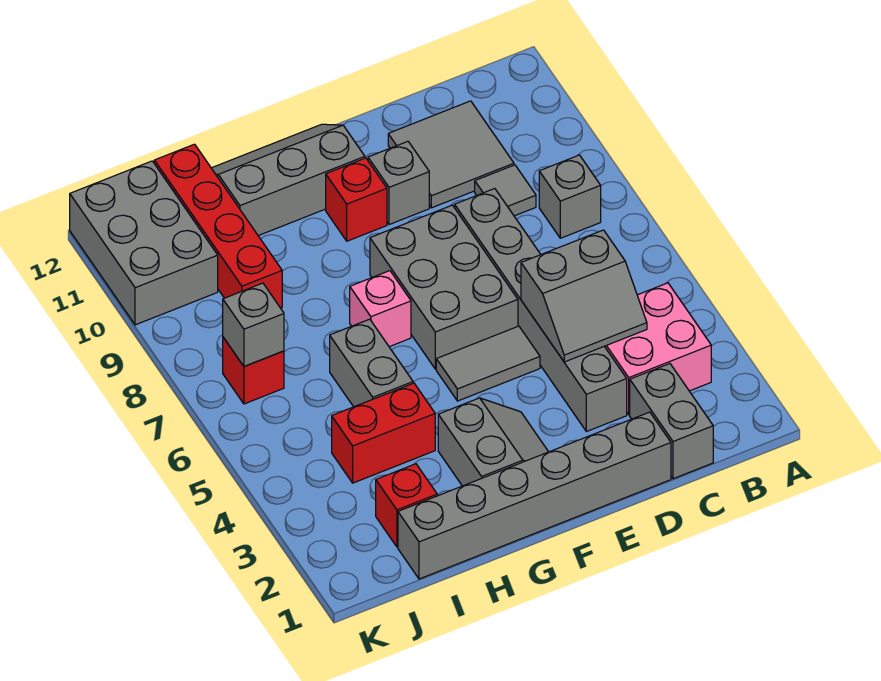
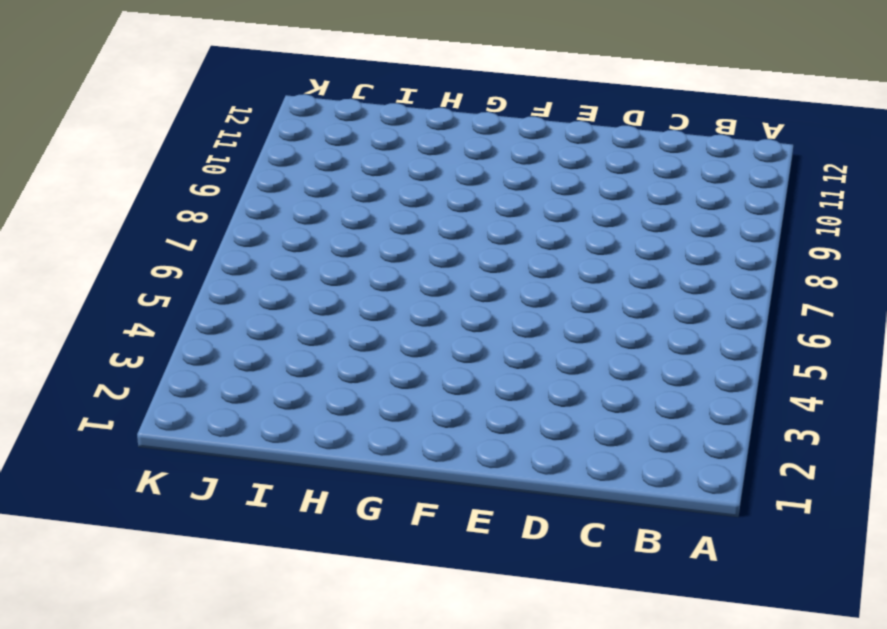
none -> pink 2x2 brick [604,283,711,415]
none -> grey 1x1 brick [539,155,601,238]
none -> grey 1x2 brick [630,364,713,479]

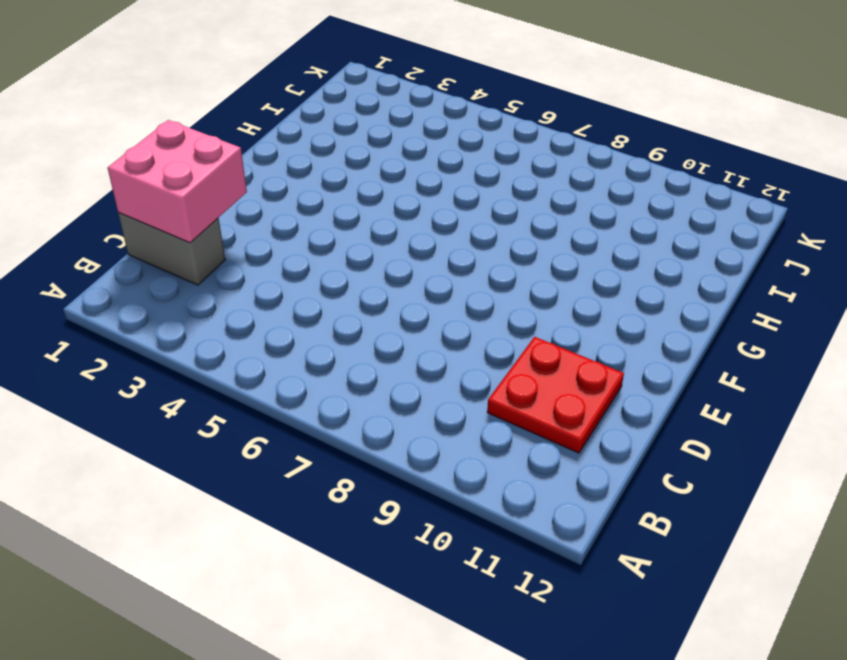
pink 2x2 brick [108,120,247,243] -> pink 2x2 brick moved to [604,283,711,415]
red 2x2 plate [487,337,624,453] -> grey 2x2 tile [388,101,514,208]
none -> grey 1x1 brick [539,155,601,238]
none -> grey 1x1 tile [475,165,536,216]
none -> grey 1x6 brick [398,412,671,579]

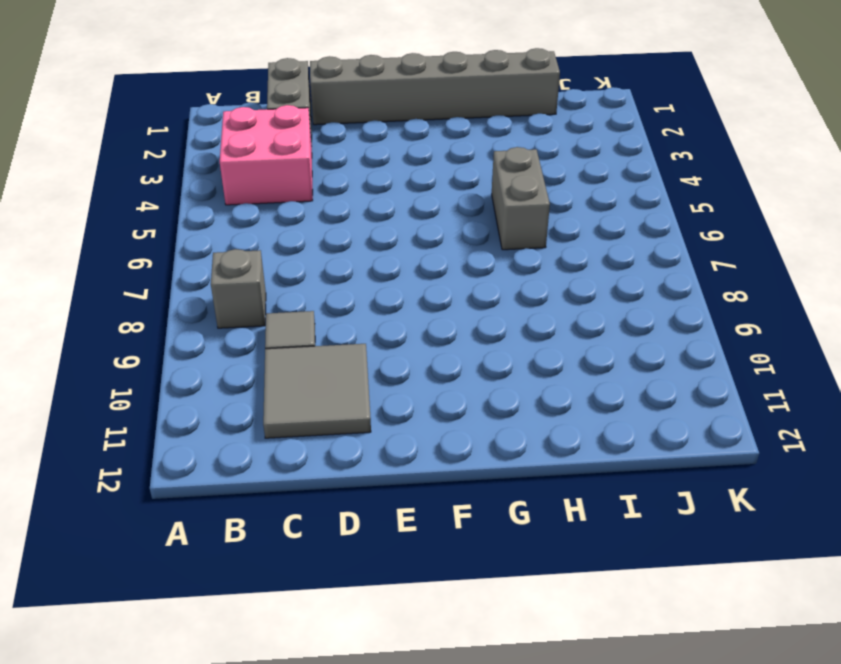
none -> grey 1x6 brick [455,189,627,432]
none -> grey 1x2 tile [436,326,540,401]
none -> grey 2x3 brick [370,205,518,369]

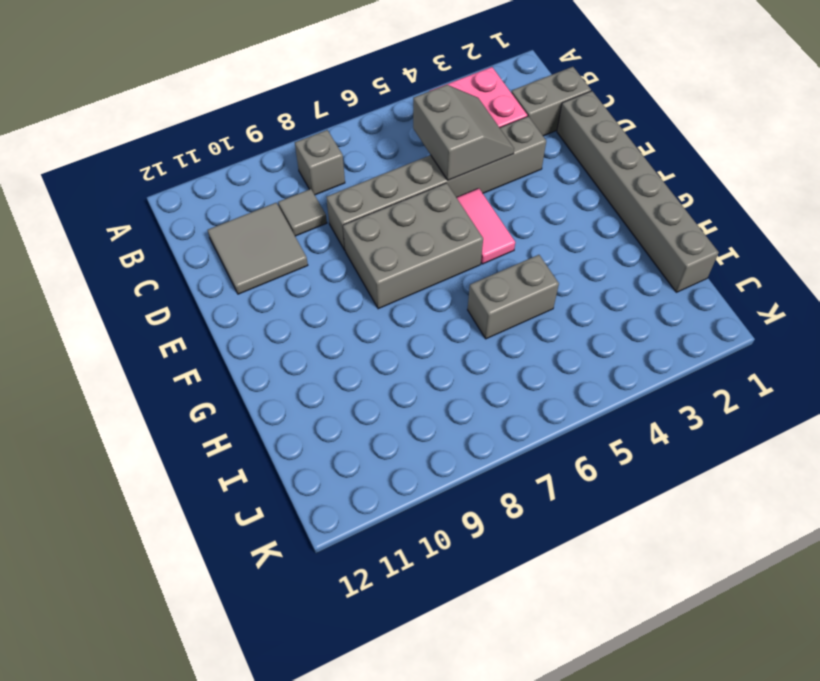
pink 1x2 tile [457,188,515,264] -> grey 1x2 tile [436,326,540,401]
none -> grey 1x1 brick [368,141,429,225]
none -> grey 2x2 slope [438,398,548,486]
none -> red 1x1 brick [326,158,387,241]

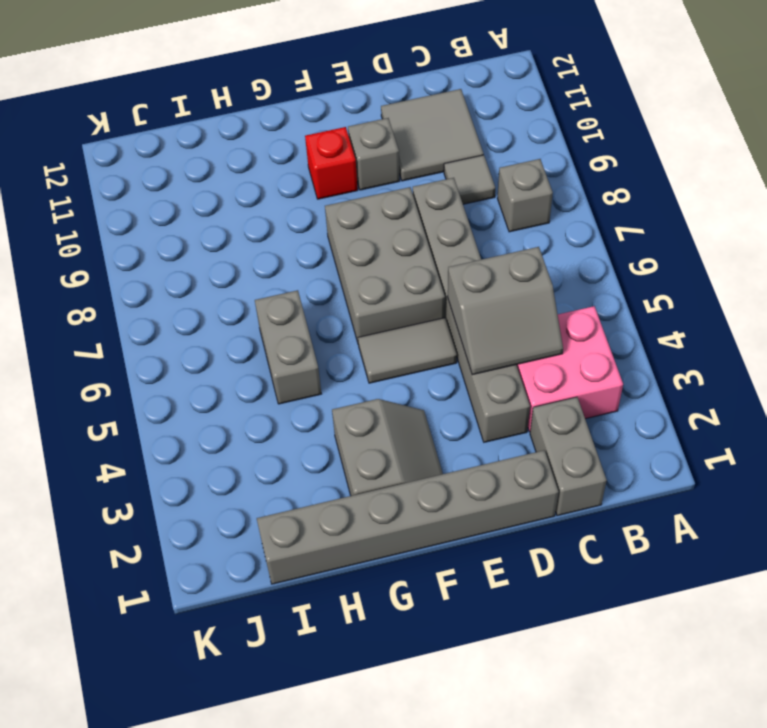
none -> grey 2x3 slope [212,124,365,236]
none -> pink 1x1 brick [350,271,411,347]
none -> red 1x2 brick [332,383,435,483]

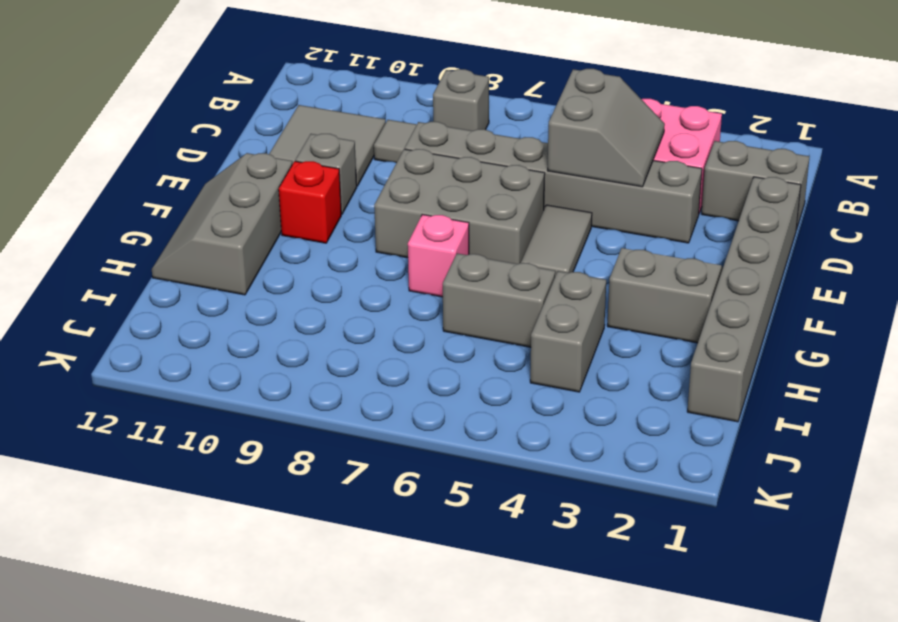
grey 1x2 brick [530,271,606,392] -> red 1x2 brick [332,383,435,483]
none -> red 1x1 brick [376,464,437,547]
none -> red 1x4 brick [154,144,282,308]
none -> red 1x1 brick [223,337,284,404]

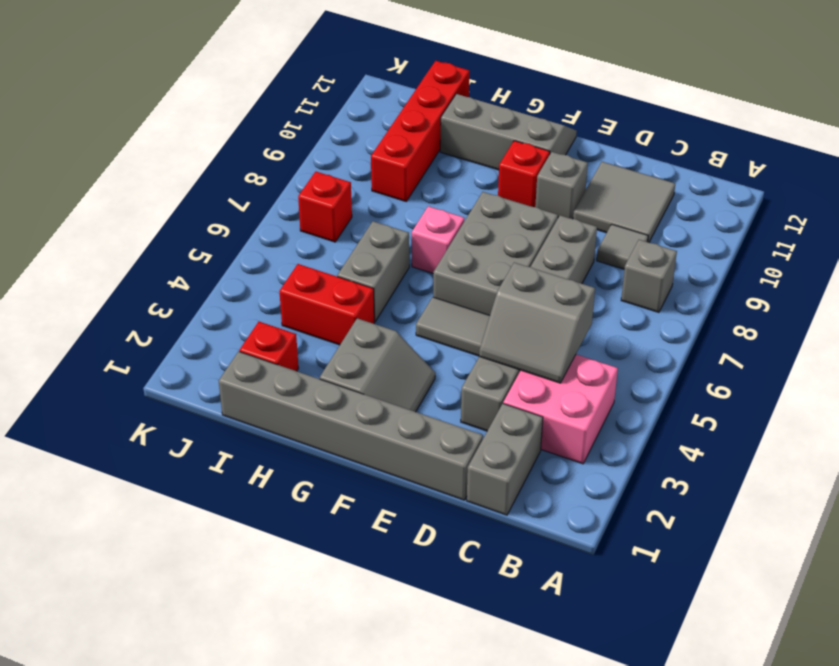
none -> grey 2x3 brick [70,161,218,325]
none -> grey 1x1 brick [223,283,284,366]

